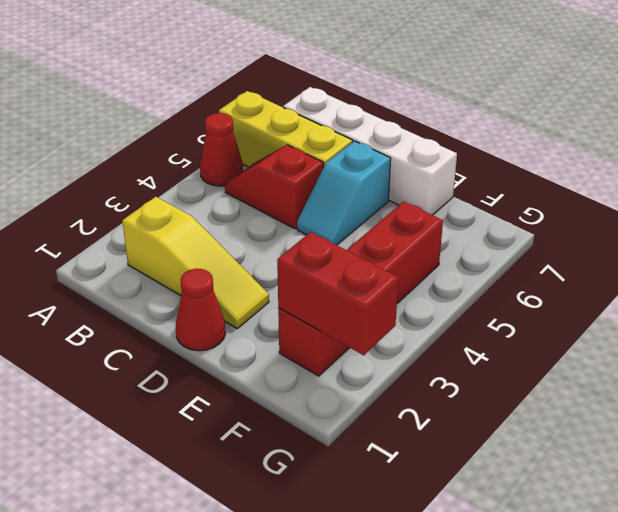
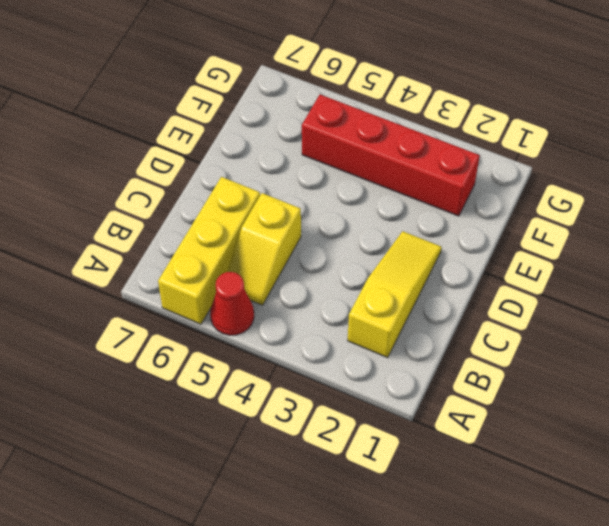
yellow 1x2 slope [228,193,301,305] -> red 1x2 slope [225,145,324,229]
none -> white 1x4 brick [283,87,457,215]
none -> red 1x1 cone [176,269,226,351]

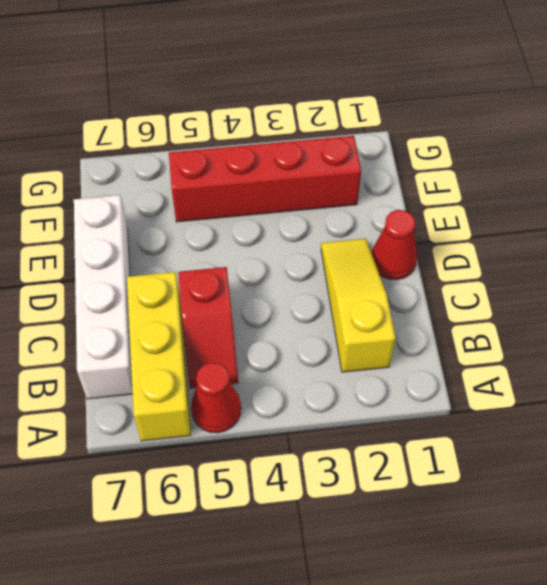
none -> cyan 1x2 slope [297,141,391,245]
none -> red 1x2 brick [277,232,398,355]

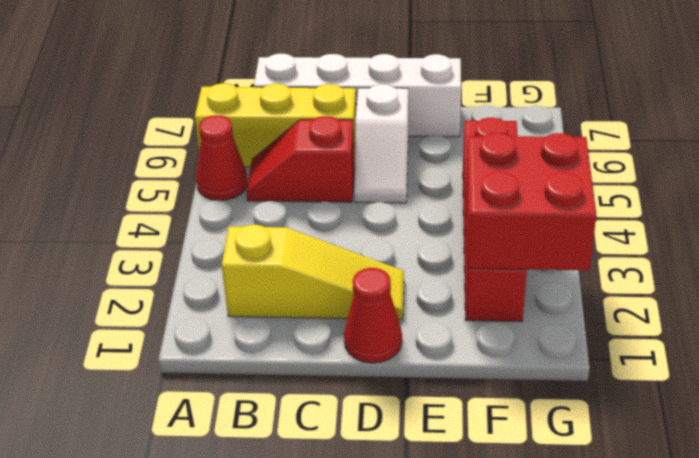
white 1x2 slope [355,84,408,203] -> cyan 1x2 slope [297,141,391,245]
red 2x2 brick [466,133,596,270] -> red 1x2 brick [277,232,398,355]

